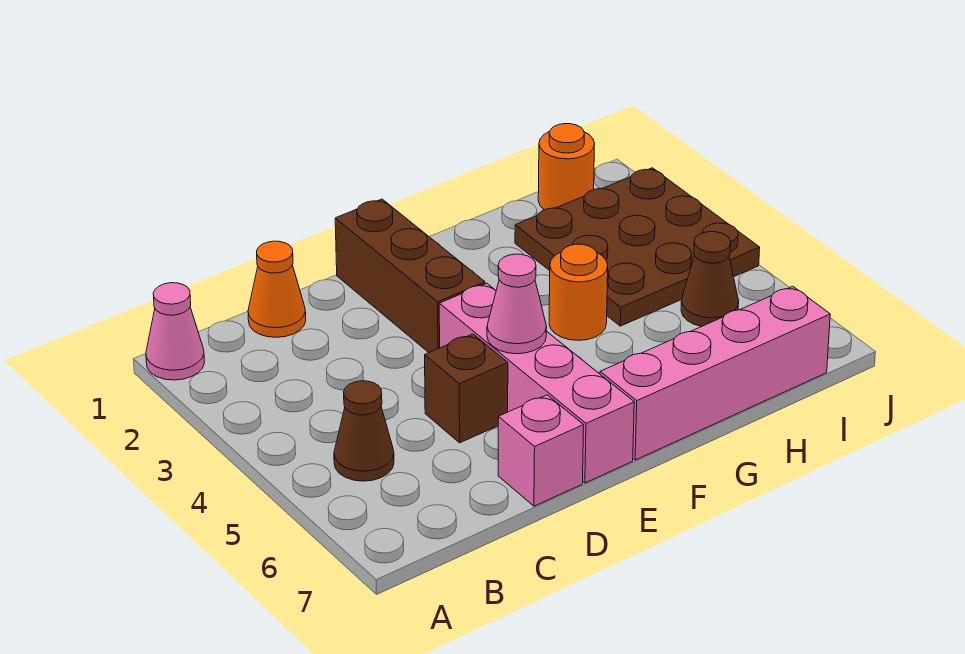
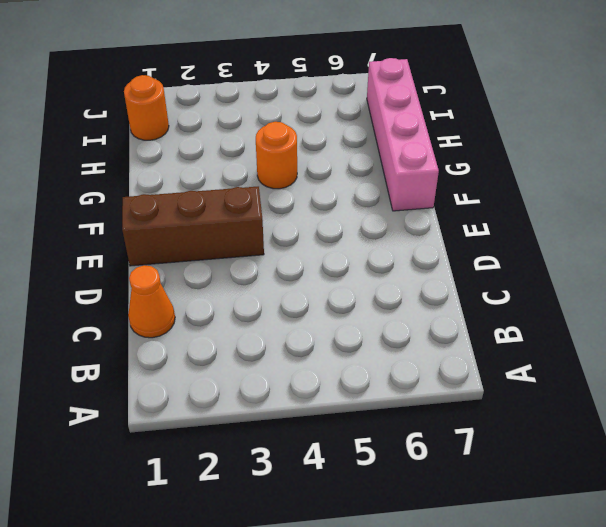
none -> pink 1x1 cone [146,283,205,380]
none -> brown 1x1 cone [334,381,394,481]
none -> brown 1x1 brick [425,334,508,443]

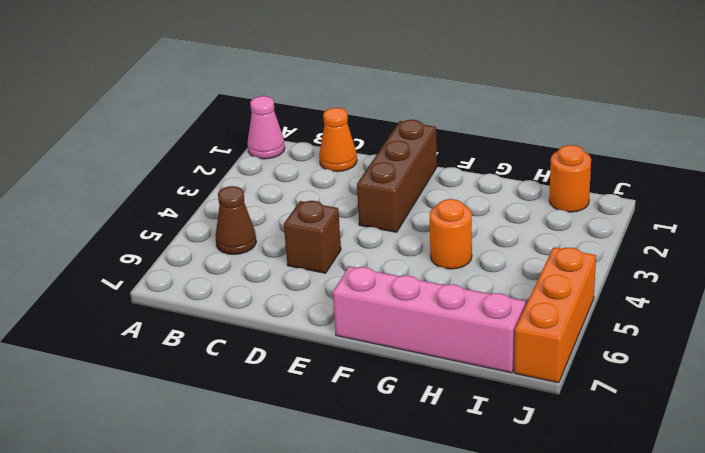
orange 1x3 brick [514,247,596,383] -> none
none -> pink 1x1 brick [498,395,584,506]
none -> pink 1x4 brick [439,283,634,483]
none -> brown 3x3 plate [515,168,760,326]

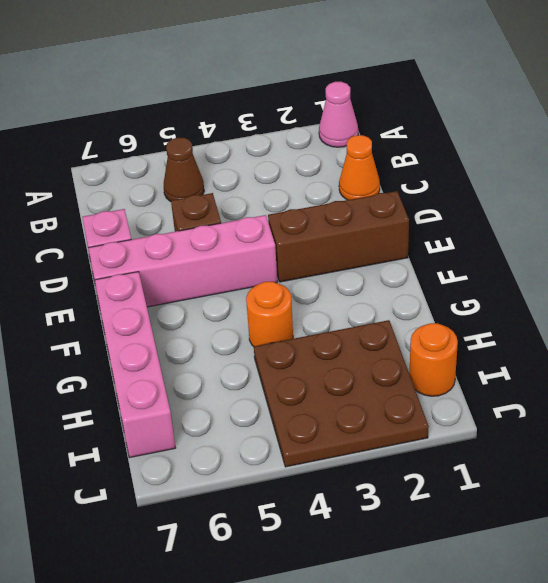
none -> brown 1x1 cone [681,232,739,327]
none -> pink 1x1 cone [487,254,547,354]

